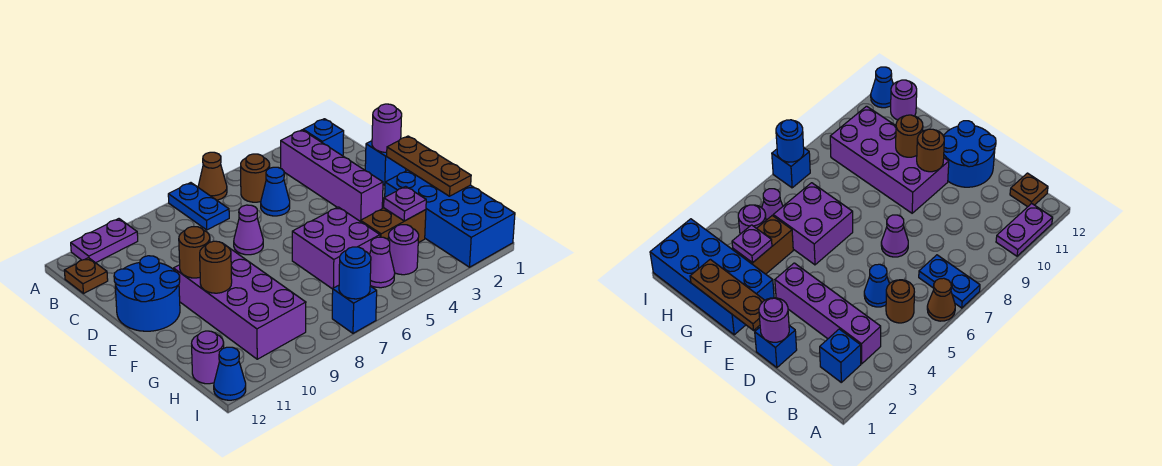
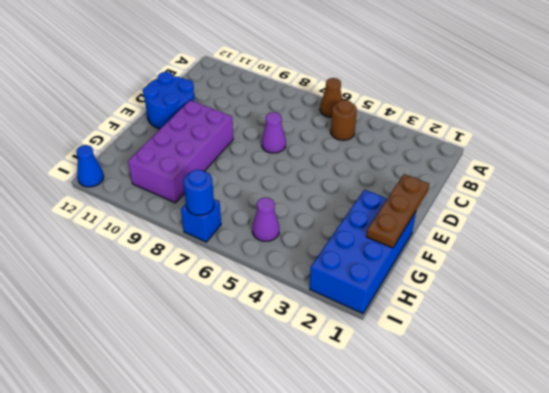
none -> blue 1x2 plate [168,183,229,230]
none -> purple 1x2 plate [71,219,138,263]
none -> blue 1x1 brick [303,119,344,156]

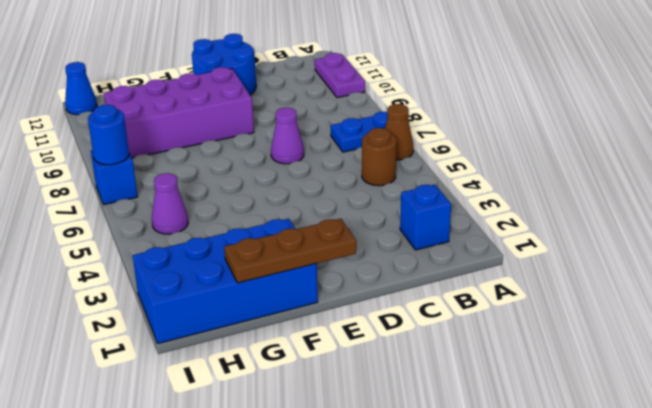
none -> purple 1x4 brick [281,130,383,222]
none -> brown 1x1 plate [64,258,108,294]
none -> blue 1x1 cone [261,167,290,216]

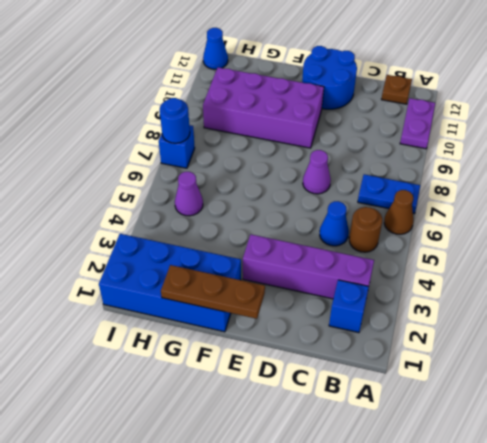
none -> blue 1x1 brick [365,141,406,185]
none -> purple 2x2 brick [292,207,380,289]
none -> brown 1x2 brick [361,208,426,243]

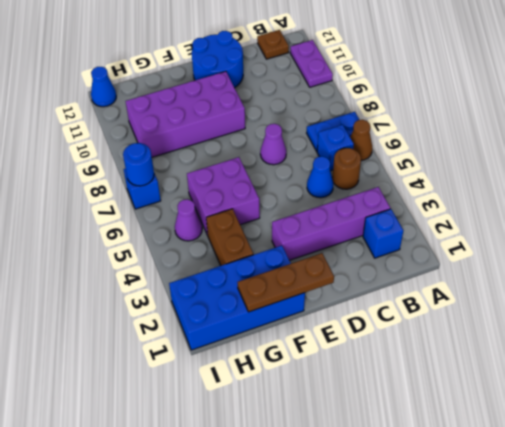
blue 1x1 brick [317,125,354,171] -> blue 1x1 brick moved to [365,141,406,185]
none -> purple 1x1 round brick [388,225,419,275]
none -> purple 1x1 round brick [192,331,224,384]
none -> purple 1x1 round brick [372,104,402,152]

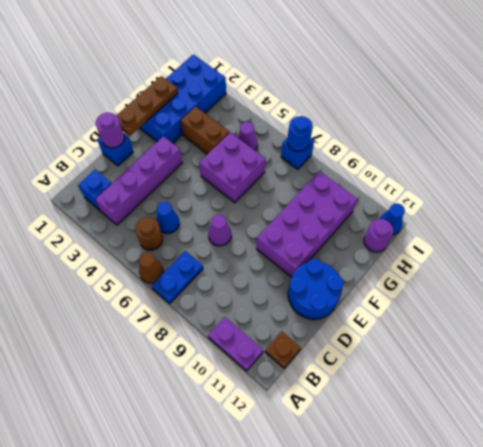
none -> purple 1x1 round brick [388,225,419,275]
none -> brown 1x1 round brick [179,227,210,278]
none -> brown 1x1 round brick [200,241,232,293]

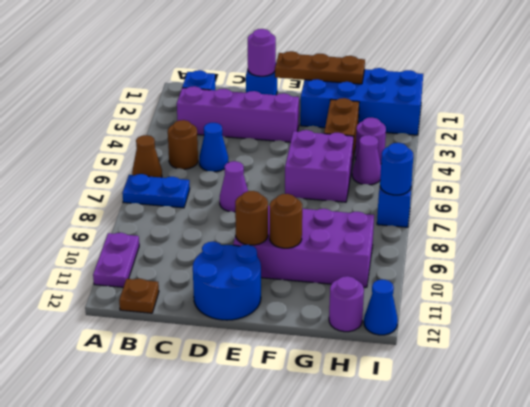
none -> purple 1x1 plate [384,186,426,221]

